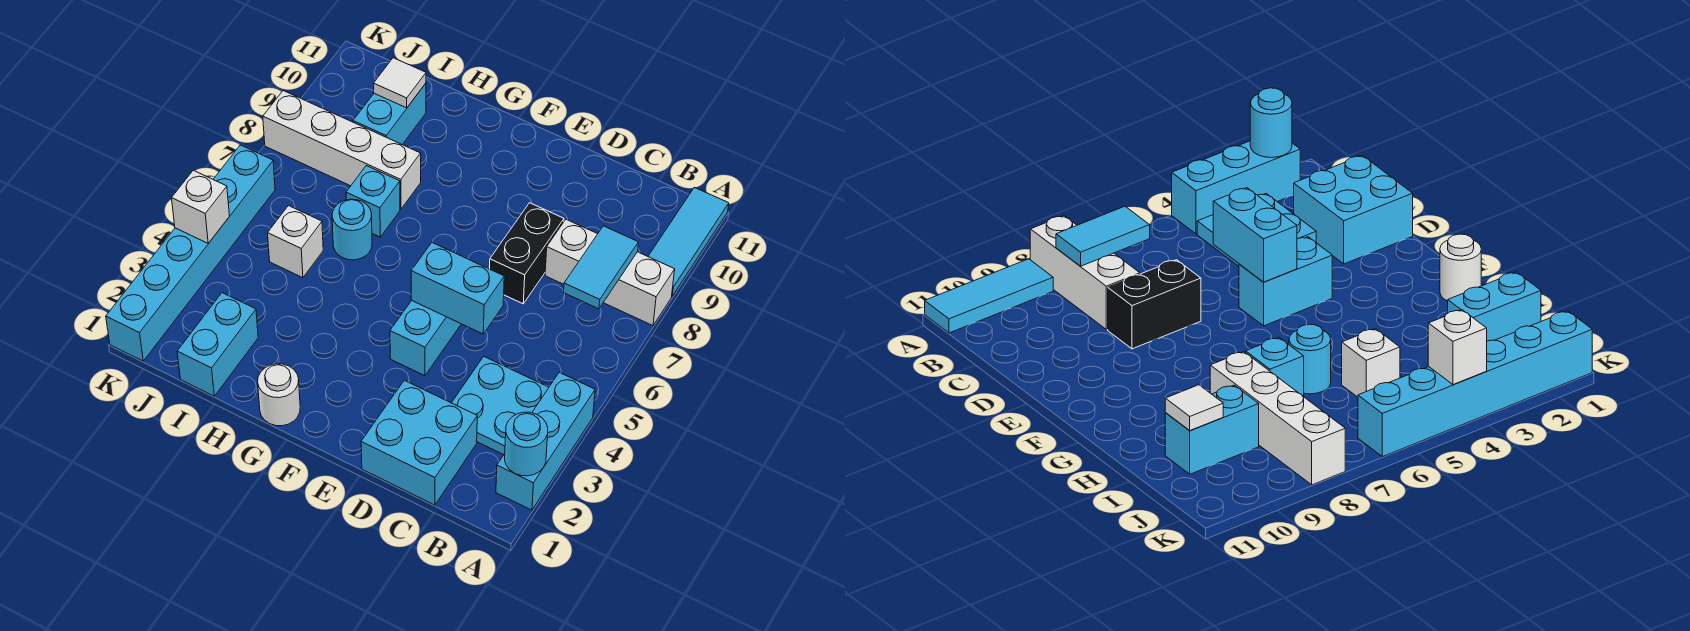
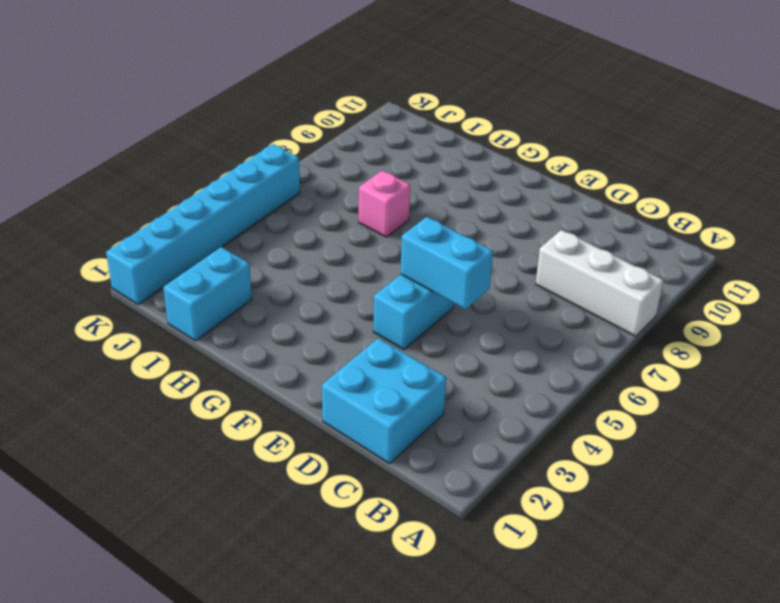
pink 1x1 brick [359,170,410,237] -> cyan 1x1 brick [346,166,400,237]
none -> cyan 1x3 brick [496,372,595,510]
none -> cyan 1x3 tile [648,187,729,296]
none -> cyan 2x2 plate [452,357,549,455]

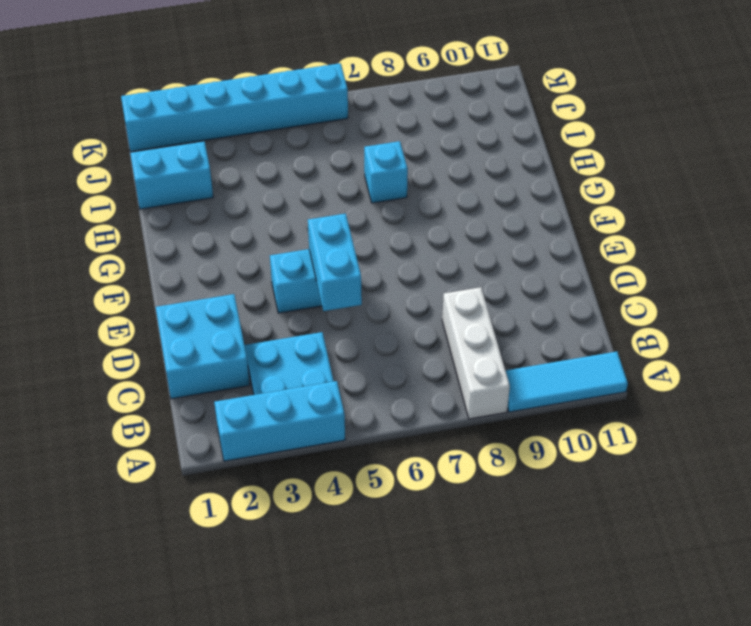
none -> black 1x2 brick [490,203,564,304]
none -> white 1x1 round brick [258,364,300,426]
none -> cyan 1x1 round brick [332,199,372,260]

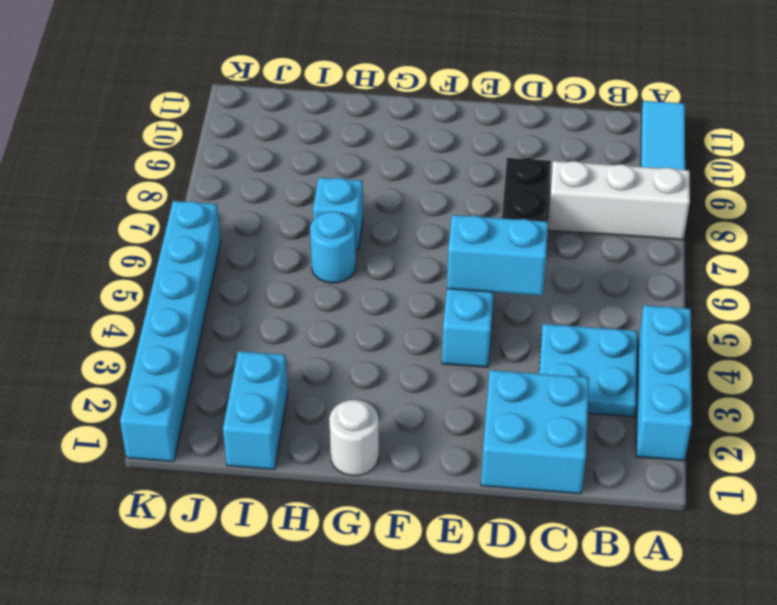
none -> white 1x4 brick [263,91,421,209]
none -> white 1x1 brick [268,206,323,278]
none -> cyan 1x2 brick [353,83,426,145]

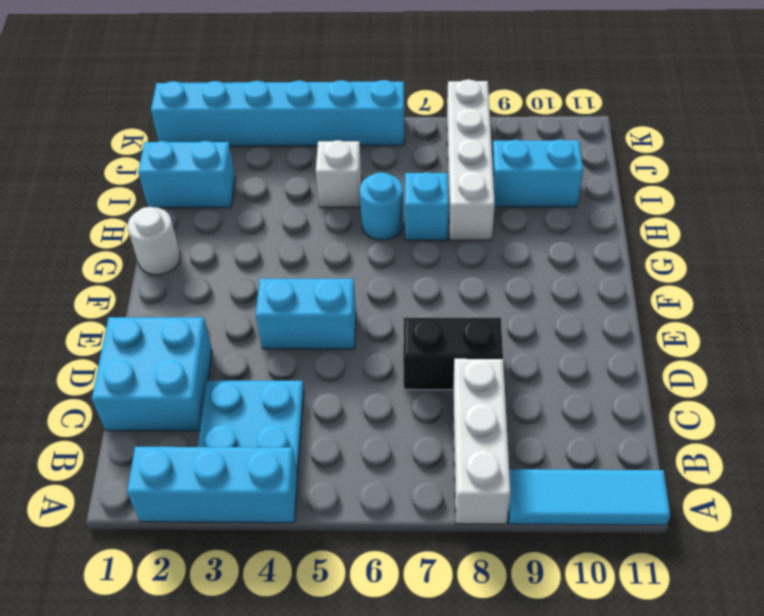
none -> cyan 1x1 round brick [505,412,548,476]
none -> cyan 1x2 tile [564,226,638,309]
none -> cyan 1x2 brick [411,243,504,334]

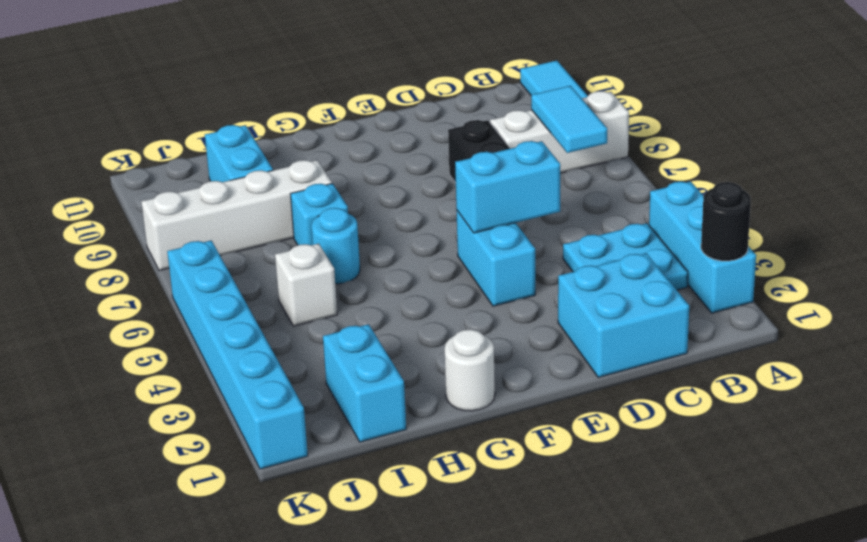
black 1x1 round brick [701,182,751,261] -> cyan 1x1 round brick [505,412,548,476]
none -> white 1x1 tile [374,58,426,108]
none -> white 1x1 brick [172,170,229,243]

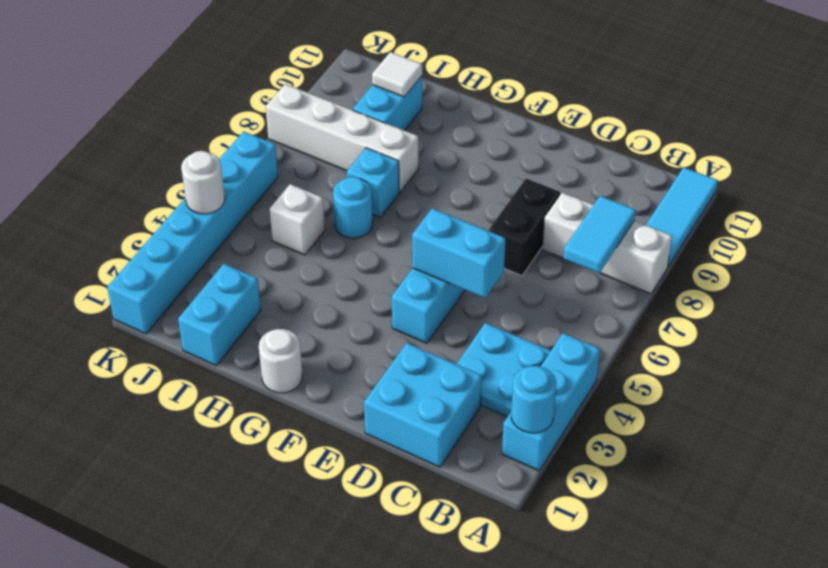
white 1x1 round brick [181,151,225,214] -> white 1x1 brick [172,170,229,243]

